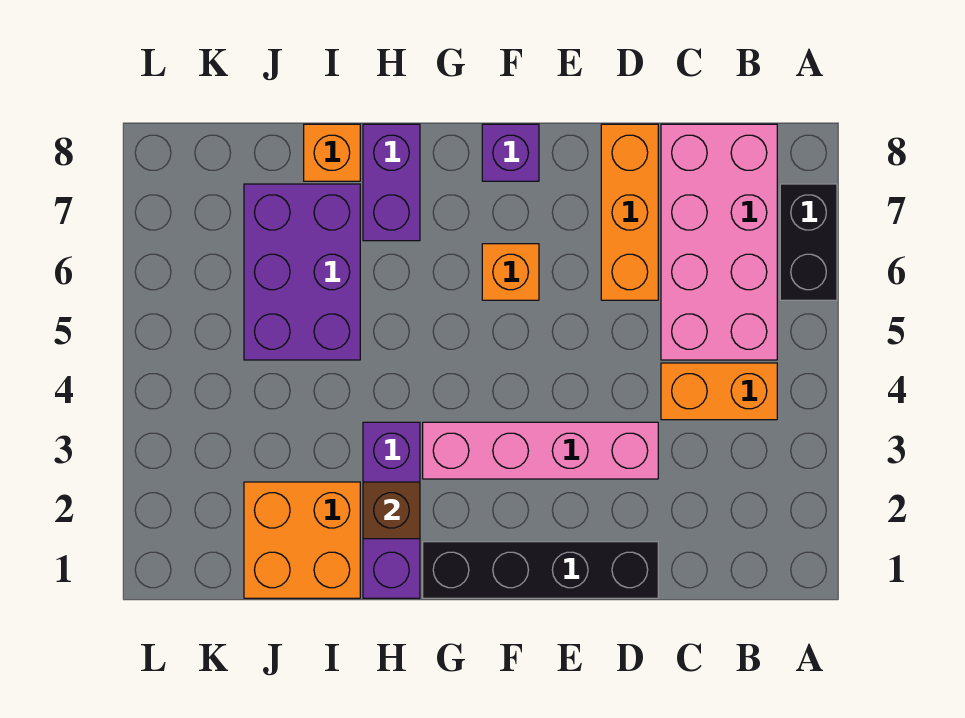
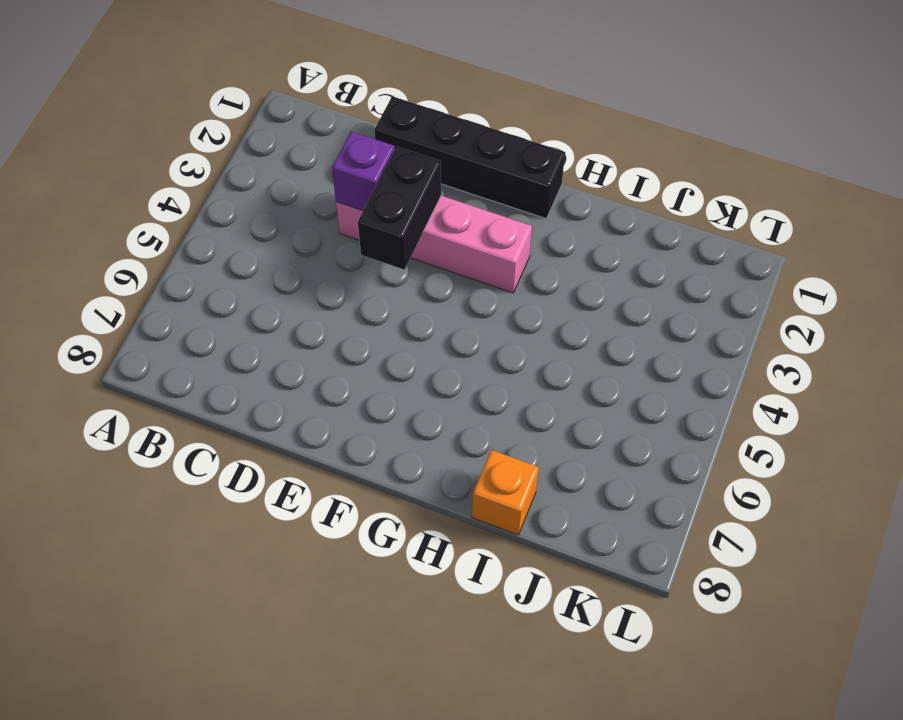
purple 1x1 brick [332,132,395,211] -> purple 1x1 brick moved to [482,124,539,181]
black 1x2 brick [358,147,441,270] -> black 1x2 brick moved to [780,184,837,300]
none -> orange 1x2 brick [661,363,777,420]
none -> pink 2x4 brick [661,124,777,360]
none -> orange 1x3 brick [601,124,658,300]

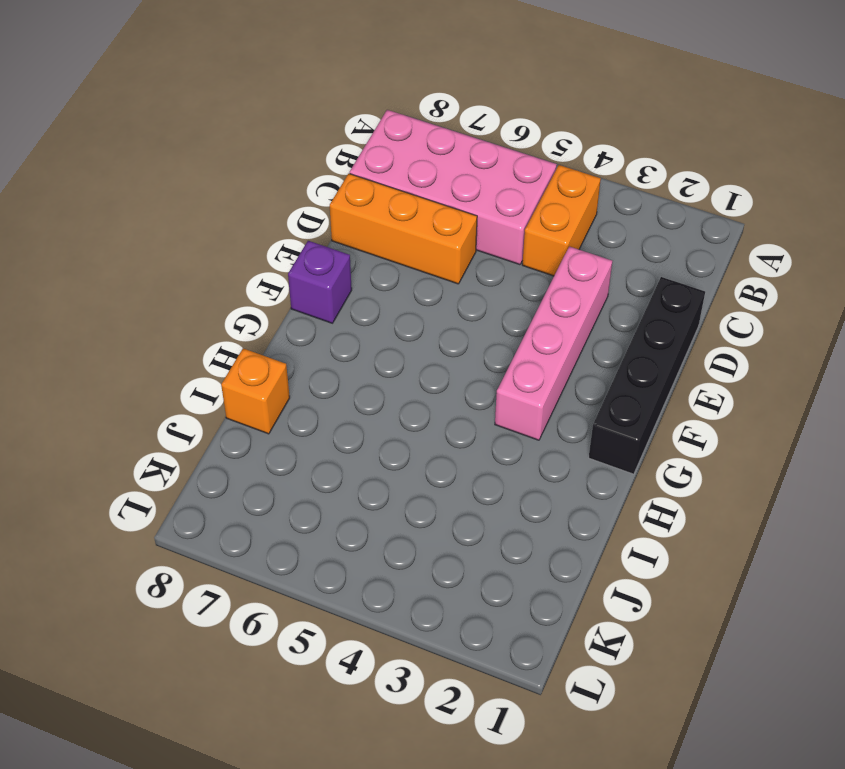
none -> black 1x2 brick [780,184,837,300]
none -> orange 1x1 brick [482,244,539,300]
none -> purple 1x3 brick [363,422,420,598]

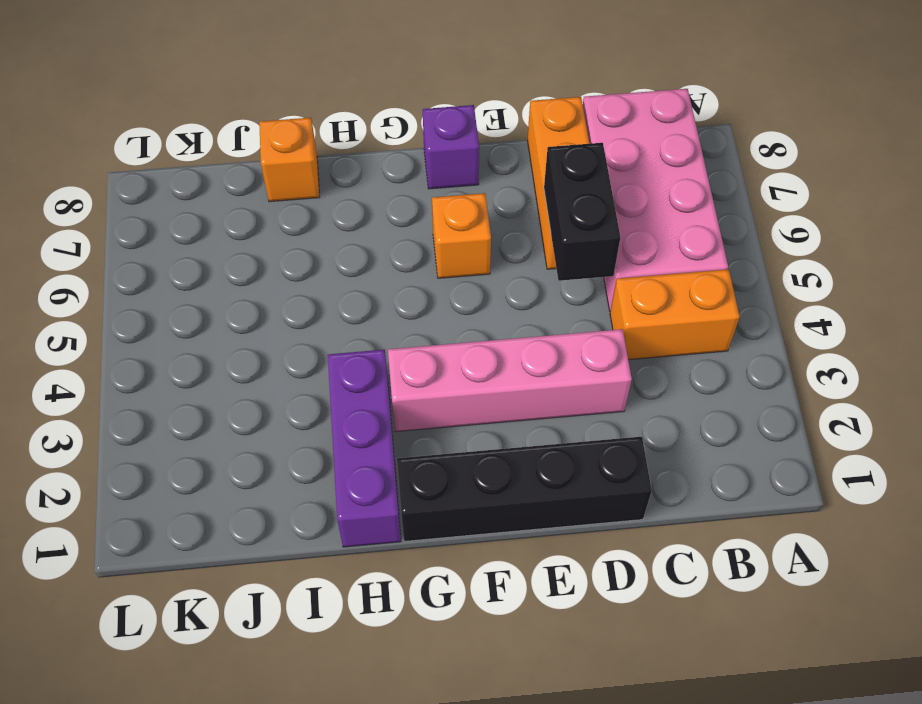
black 1x2 brick [544,143,620,281] -> black 1x2 brick moved to [780,184,837,300]
none -> purple 1x2 brick [363,124,420,241]
none -> orange 2x2 brick [244,482,360,598]
none -> purple 2x3 brick [244,184,360,360]

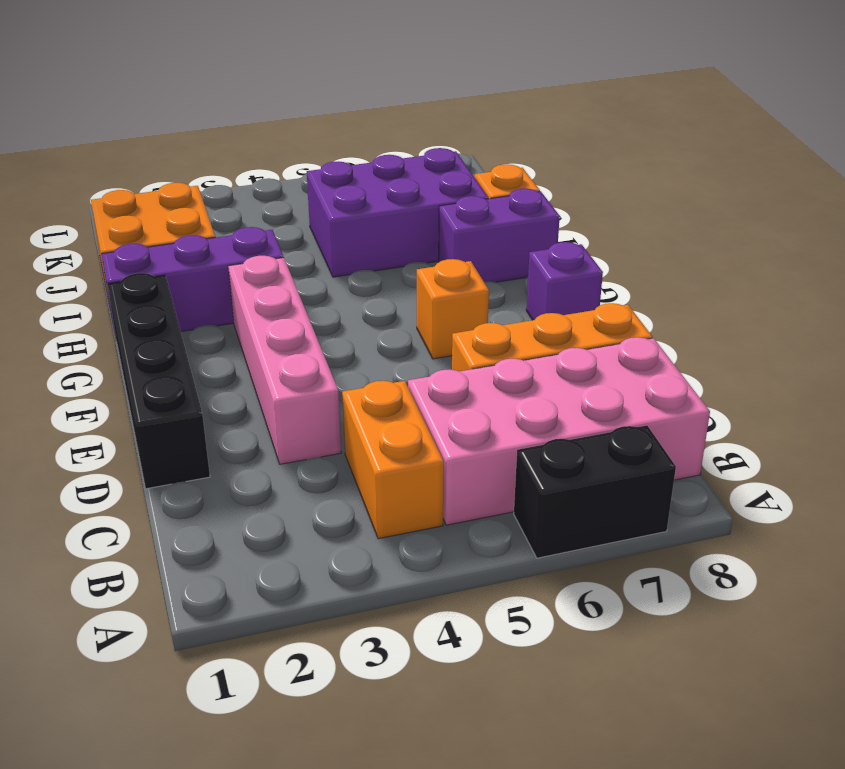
none -> brown 1x1 brick [363,482,420,539]

